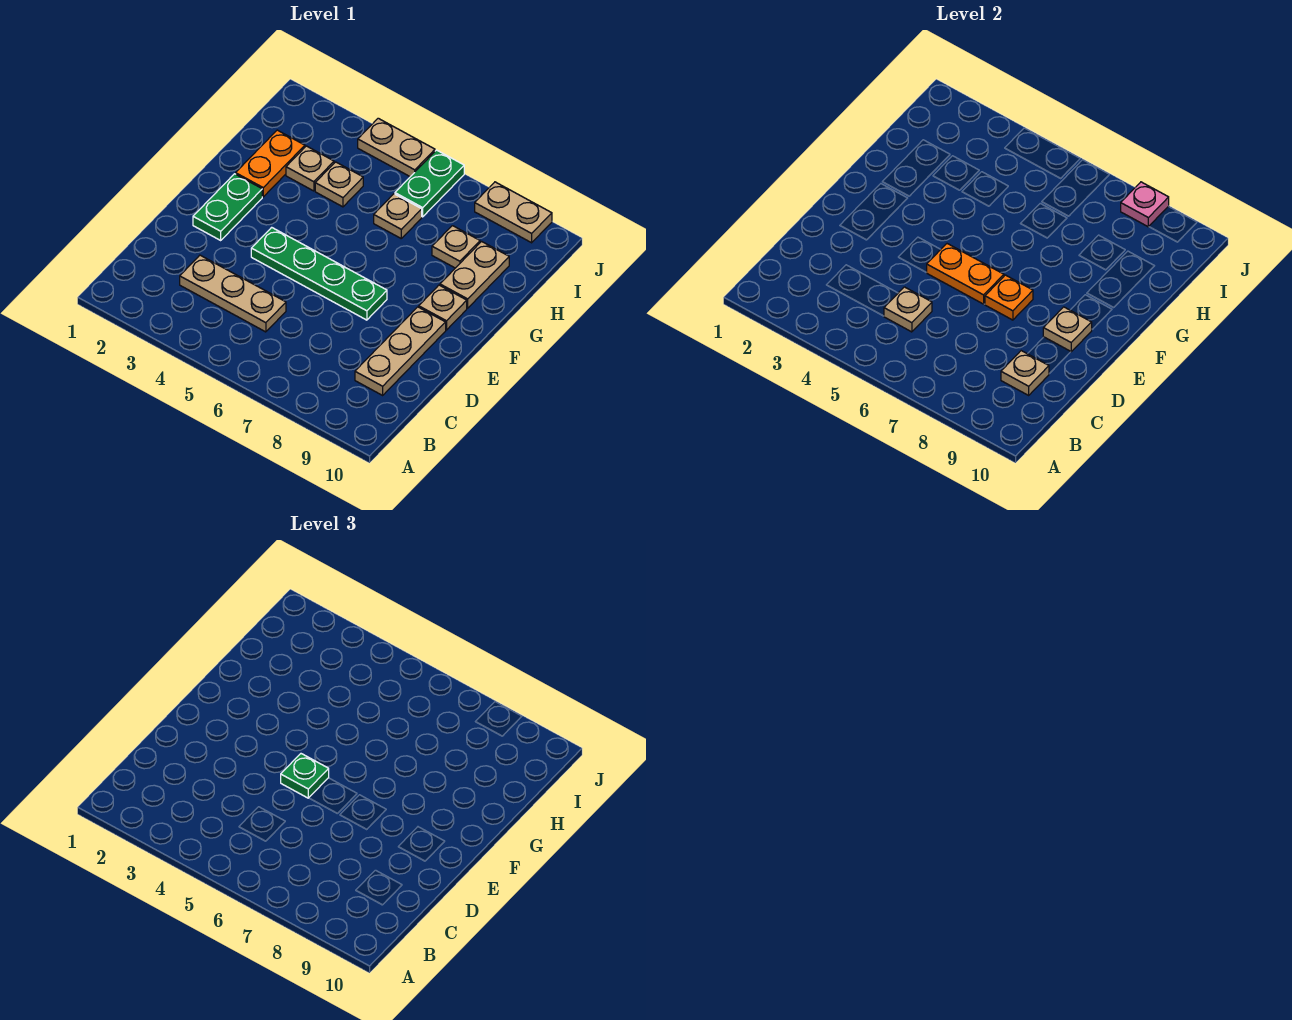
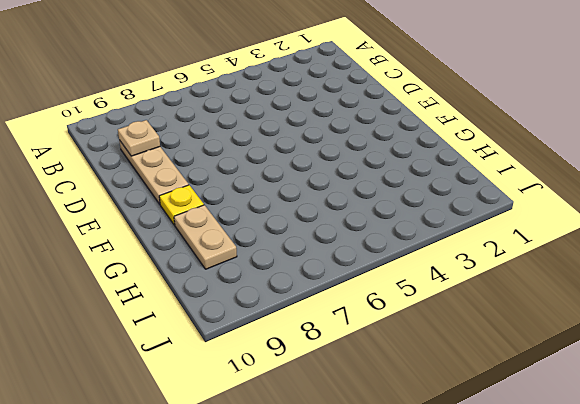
yellow 1x1 plate [159,185,204,225] -> tan 1x1 plate [419,285,467,330]
none -> tan 1x3 plate [180,255,286,332]
none -> green 1x2 plate [193,174,262,240]
none -> green 1x4 plate [251,227,387,320]

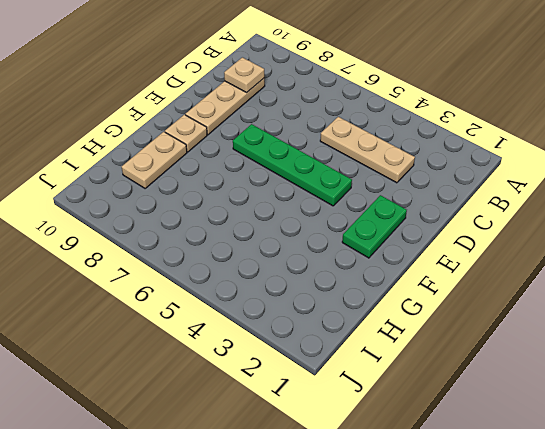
none -> orange 1x2 plate [236,130,305,197]
none -> tan 1x1 plate [286,146,334,191]
none -> tan 1x1 plate [315,162,363,207]

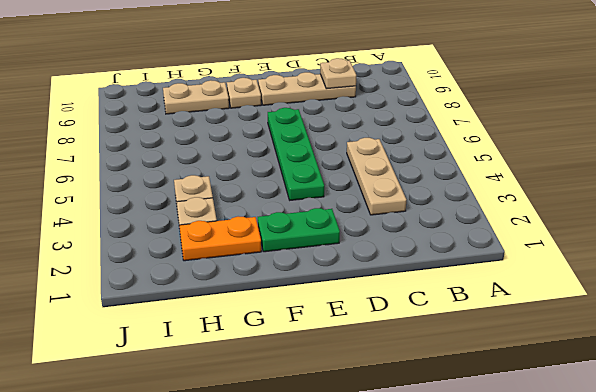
none -> tan 1x1 plate [374,194,422,238]
none -> tan 1x1 plate [432,226,480,268]
none -> green 1x2 plate [395,150,464,217]

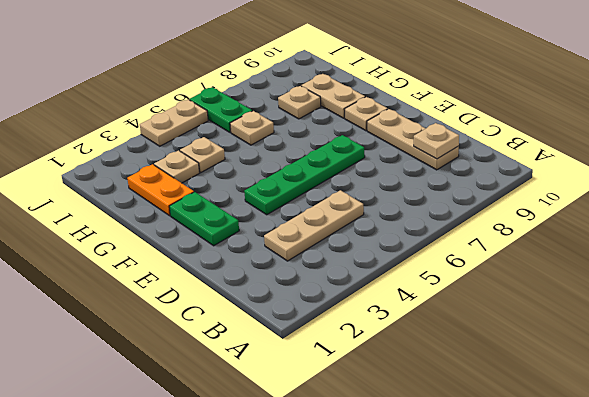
none -> tan 1x2 plate [475,182,552,243]
none -> tan 1x1 plate [884,287,932,332]
none -> orange 1x2 plate [926,244,1004,304]

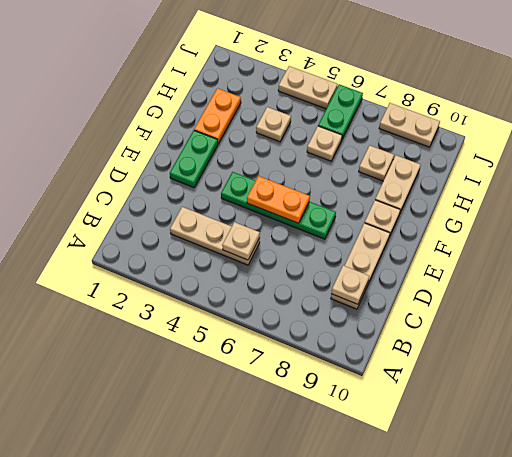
none -> tan 1x1 plate [286,146,334,191]
none -> orange 1x1 plate [985,275,1033,320]
none -> tan 1x1 plate [1043,307,1092,352]

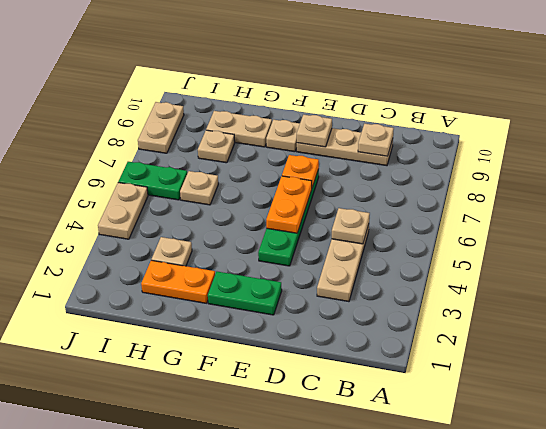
none -> tan 1x1 plate [315,162,363,207]
none -> pink 1x1 plate [1121,182,1169,227]
none -> green 1x1 plate [281,754,329,798]

